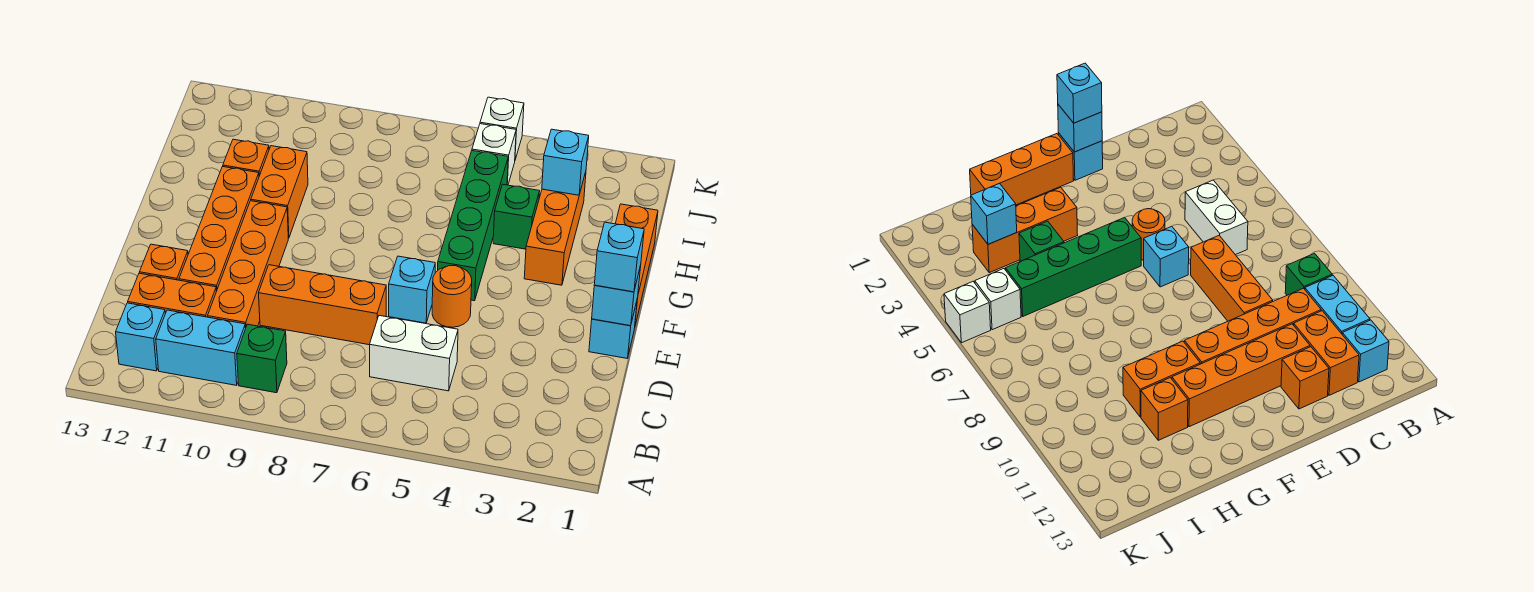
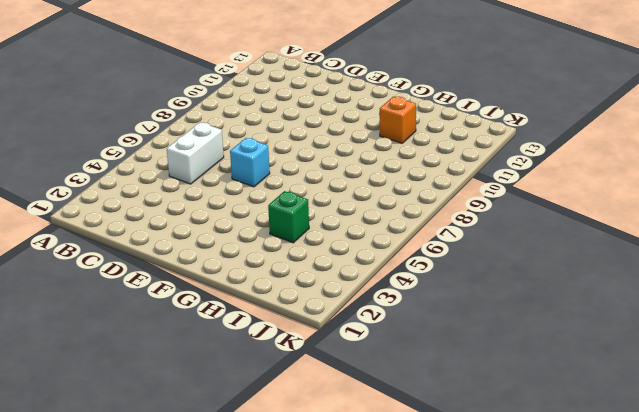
none -> green 1x1 brick [237,324,287,393]
none -> cyan 1x2 brick [156,310,246,385]
none -> cyan 1x1 brick [116,303,165,371]

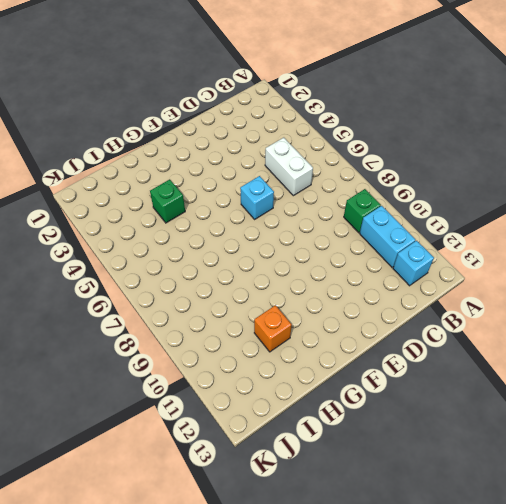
none -> orange 1x4 brick [208,201,288,328]
none -> orange 1x2 brick [128,273,217,317]
none -> orange 1x3 brick [259,265,386,345]

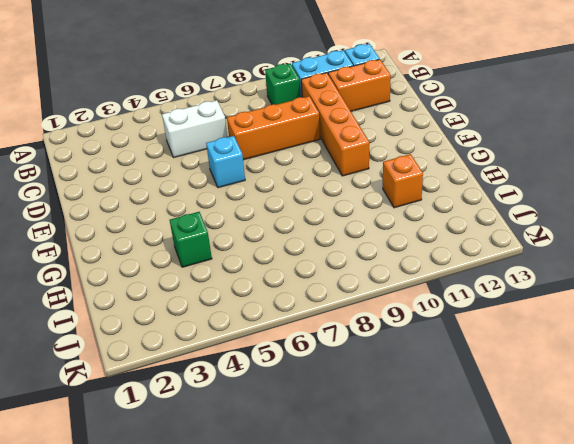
none -> orange 1x4 brick [179,167,259,291]
none -> orange 1x1 brick [140,244,188,280]
none -> cyan 1x1 brick [589,302,637,358]

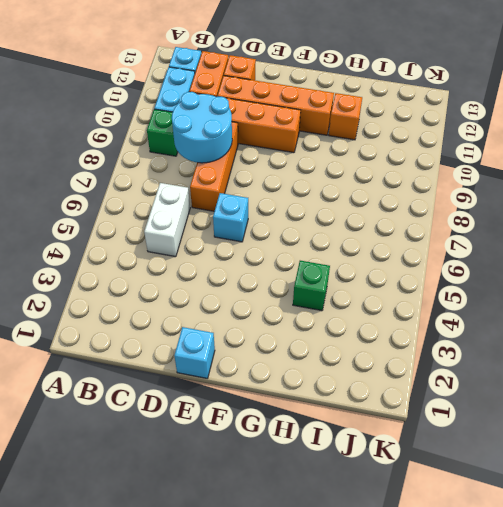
cyan 2x2 round brick [172,92,232,163] -> none
none -> orange 1x1 round brick [432,265,472,327]
none -> orange 1x3 brick [615,204,658,325]
none -> green 1x4 brick [438,151,508,301]

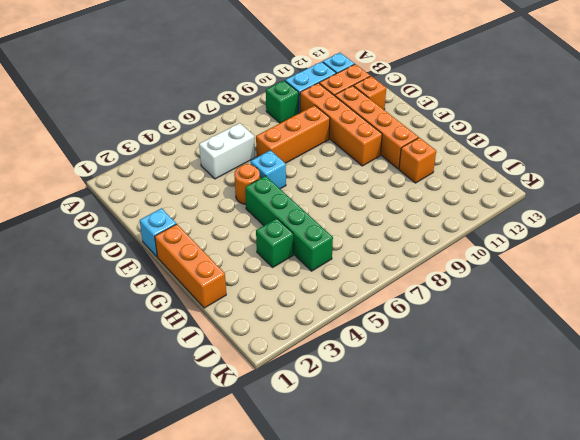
none -> orange 1x3 brick [524,172,586,285]
none -> orange 1x2 brick [251,146,308,238]
none -> white 1x1 brick [472,124,516,185]

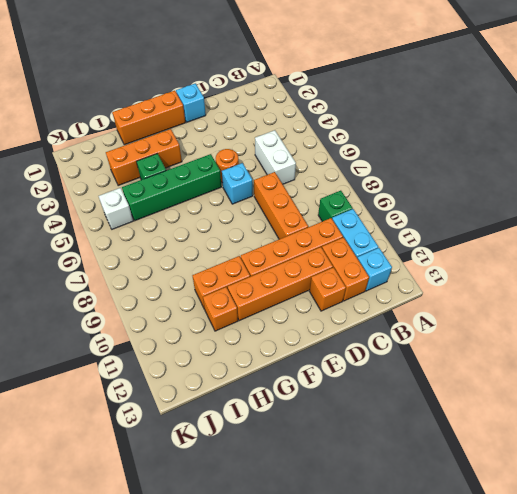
none -> white 1x1 brick [480,97,524,160]
none -> cyan 1x1 brick [592,266,641,326]
none -> cyan 1x1 brick [542,129,589,195]

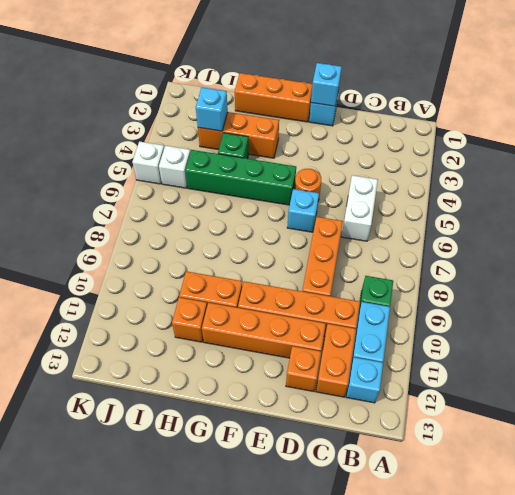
none -> cyan 1x1 brick [594,222,644,292]

